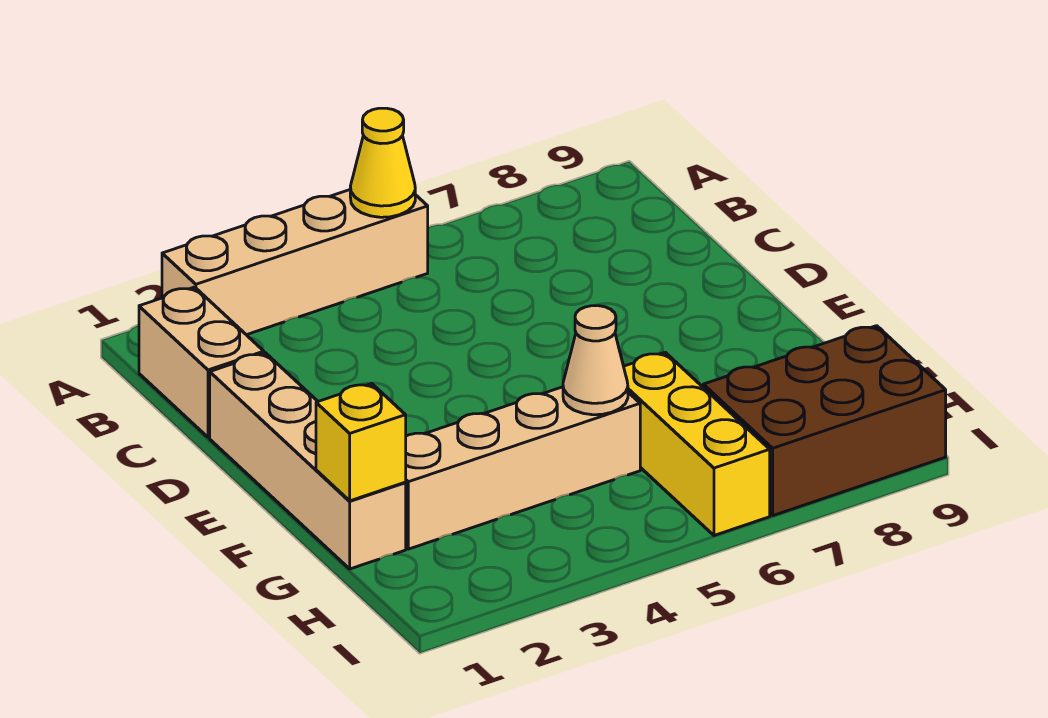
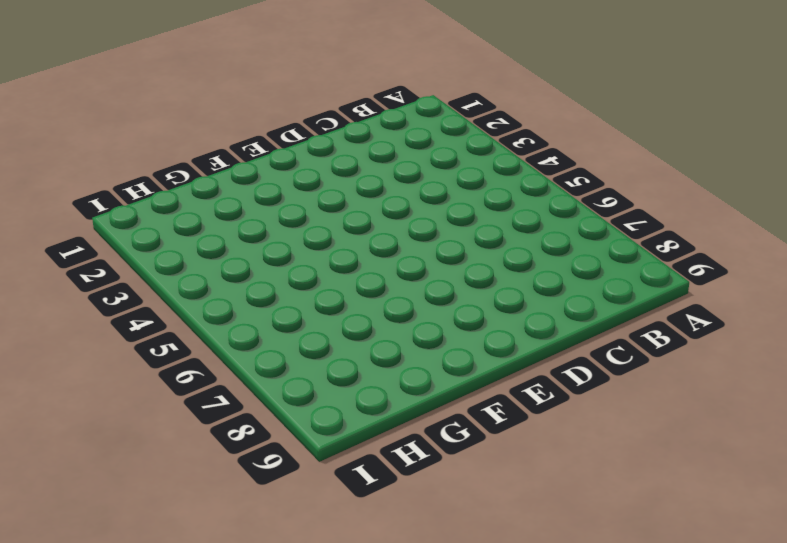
none -> tan 1x4 brick [162,190,428,335]
none -> tan 1x2 brick [139,287,264,437]

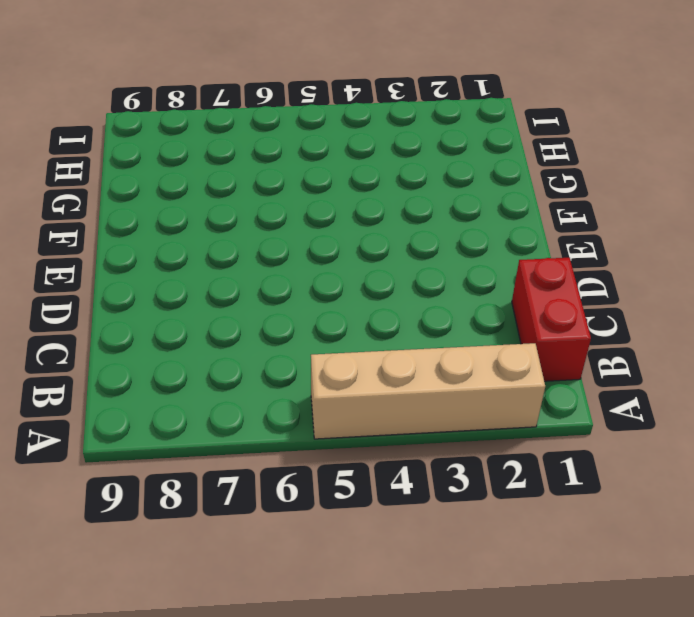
red 1x2 brick [512,258,591,381] -> tan 1x2 brick [139,287,264,437]
none -> tan 1x4 brick [210,353,406,569]
none -> tan 1x4 brick [405,387,640,549]

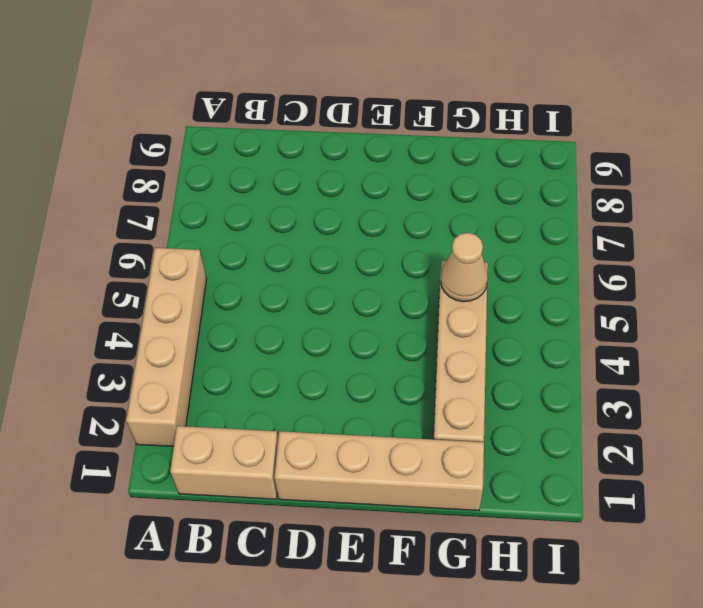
none -> yellow 1x3 brick [624,352,770,535]
none -> brown 2x3 brick [703,326,946,516]

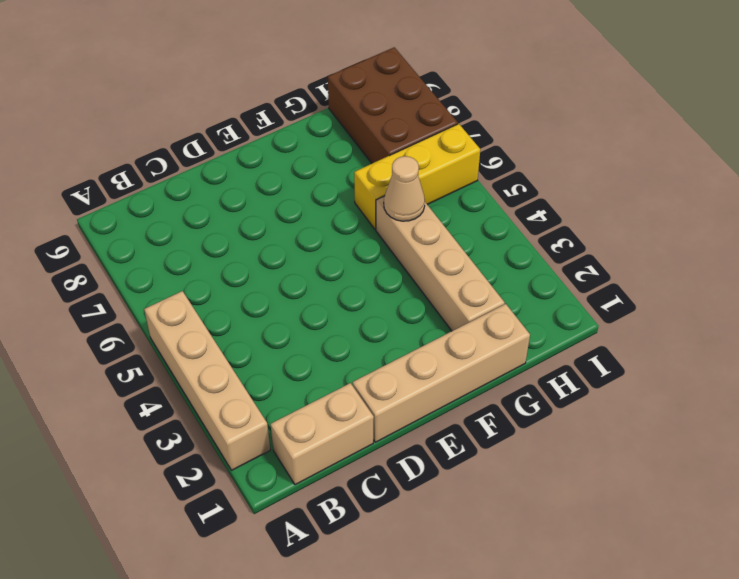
none -> yellow 1x1 cone [350,108,415,217]
none -> yellow 1x1 brick [316,384,406,501]

